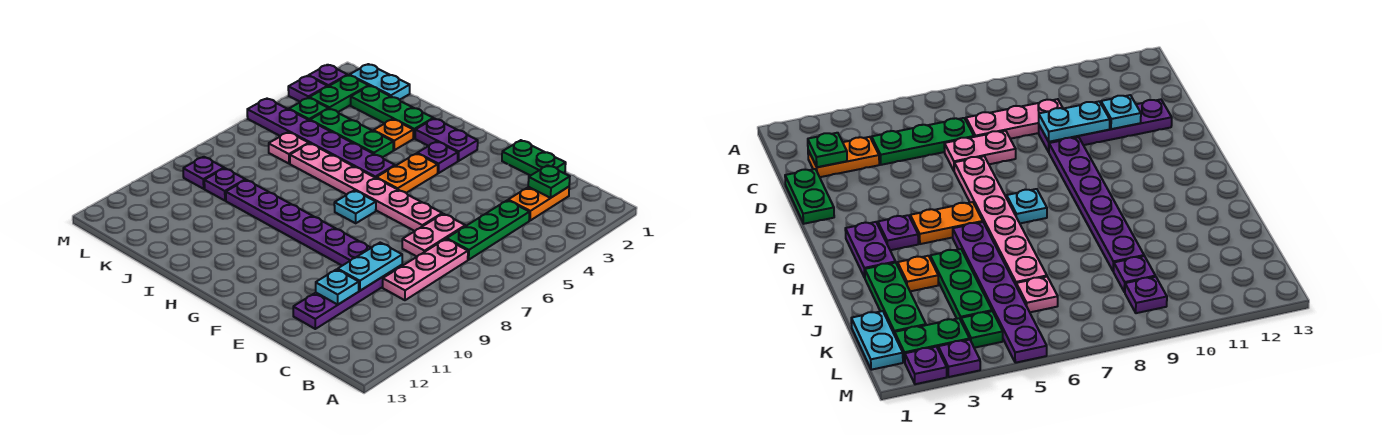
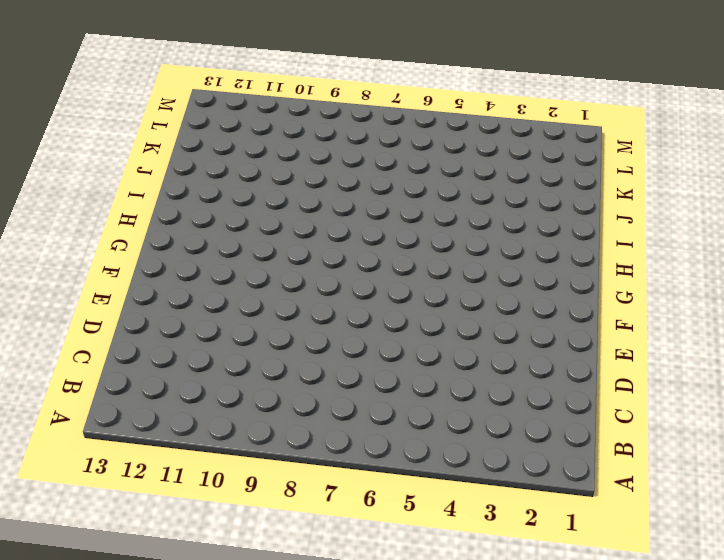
none -> orange 1x2 plate [508,187,569,221]
none -> green 1x3 plate [447,200,529,260]
none -> pink 1x3 plate [383,239,468,300]

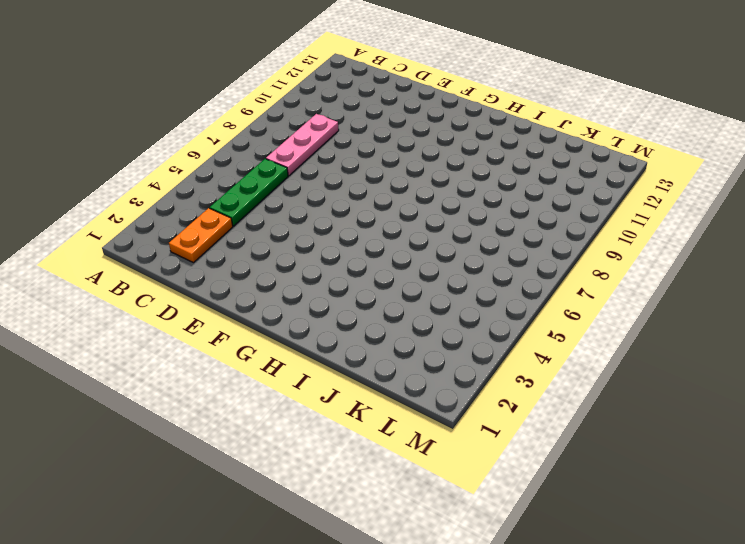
none -> green 1x2 plate [502,140,566,176]
none -> pink 1x2 plate [402,214,465,256]
none -> purple 1x4 plate [293,265,402,329]

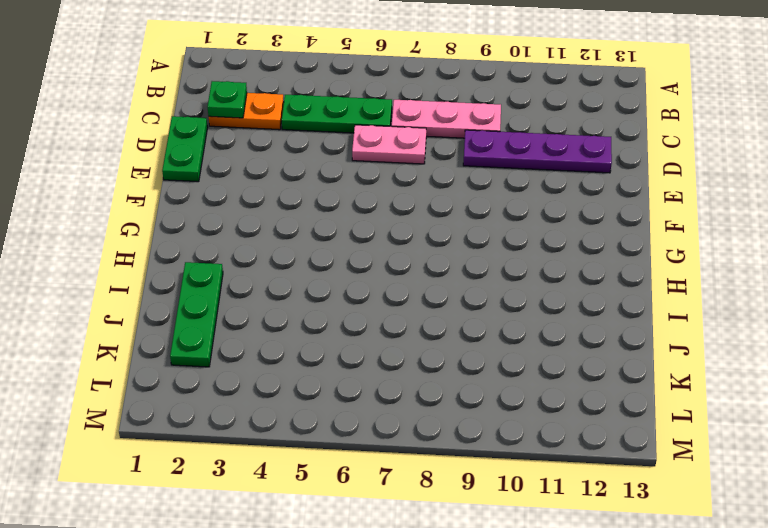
none -> pink 1x6 plate [290,143,442,231]
none -> purple 1x6 plate [226,180,371,266]
none -> purple 1x2 plate [415,118,478,161]

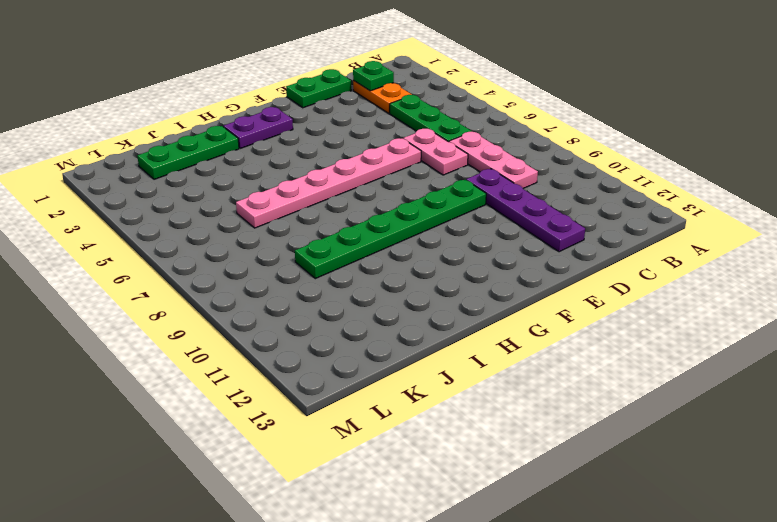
green 1x6 plate [295,180,486,279] -> purple 1x6 plate [226,180,371,266]
none -> purple 1x1 plate [417,141,458,173]
none -> orange 1x2 plate [376,154,438,193]
none -> cyan 1x1 plate [334,190,376,223]

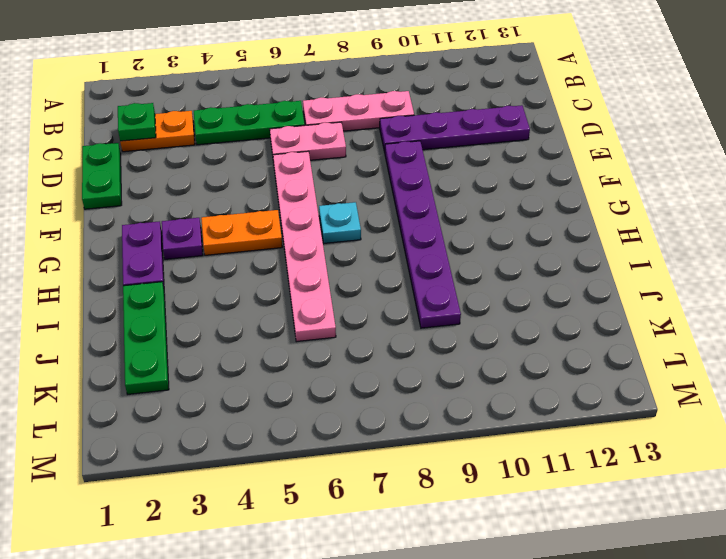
none -> purple 1x6 plate [247,99,395,178]
none -> orange 1x1 plate [373,119,413,150]
none -> green 1x3 plate [310,109,393,157]

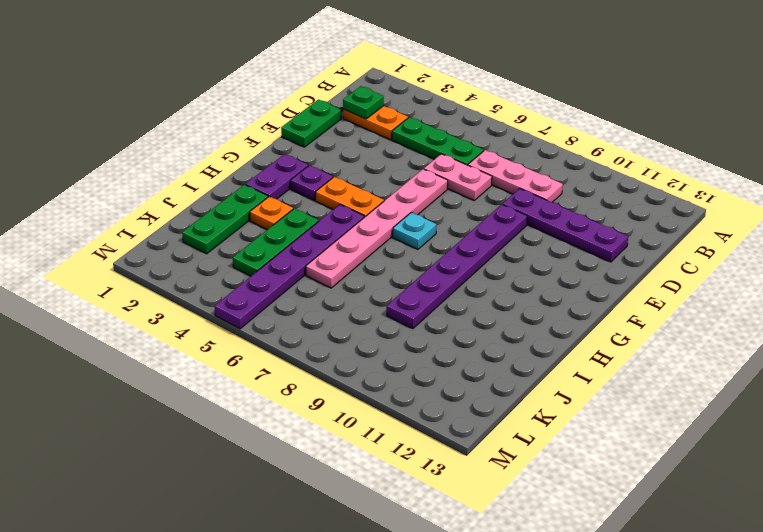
none -> cyan 1x2 plate [350,64,410,100]
none -> pink 1x1 plate [269,132,309,164]
none -> purple 1x1 plate [204,168,245,201]

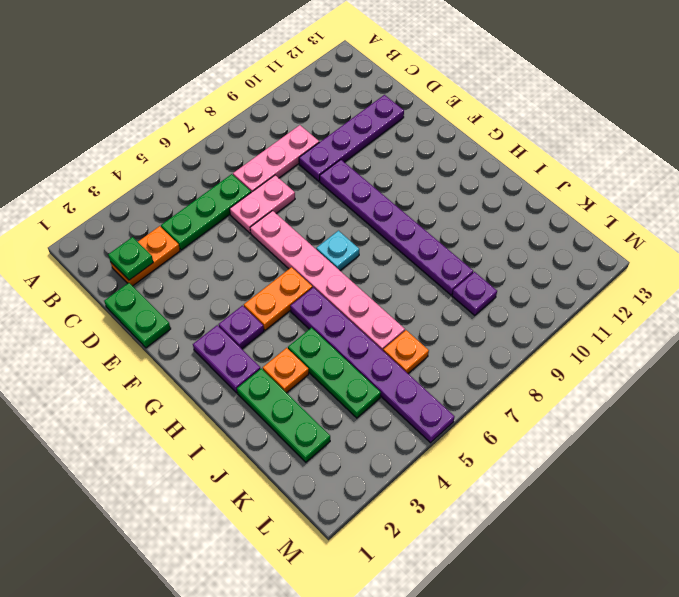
orange 1x1 plate [383,330,429,373] -> pink 1x1 plate [269,132,309,164]
none -> cyan 1x2 plate [350,64,410,100]
none -> green 1x2 plate [309,75,369,112]
none -> green 1x1 plate [289,98,329,120]

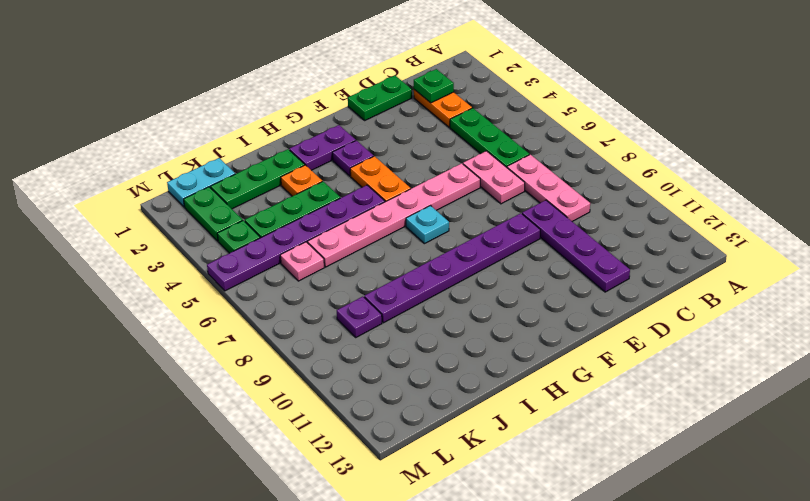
none -> purple 1x1 plate [183,157,224,189]
none -> purple 1x1 plate [309,65,348,86]
none -> purple 1x1 plate [288,76,328,102]

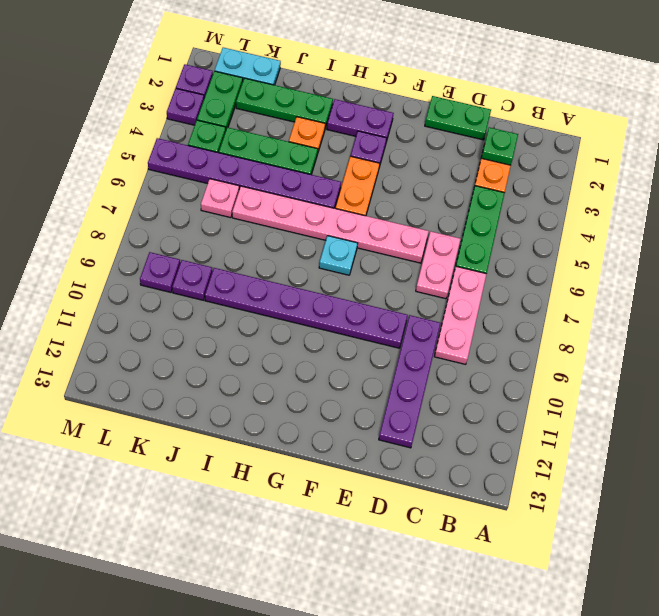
none -> cyan 1x2 plate [338,243,402,291]
none -> cyan 1x1 plate [316,269,359,304]

